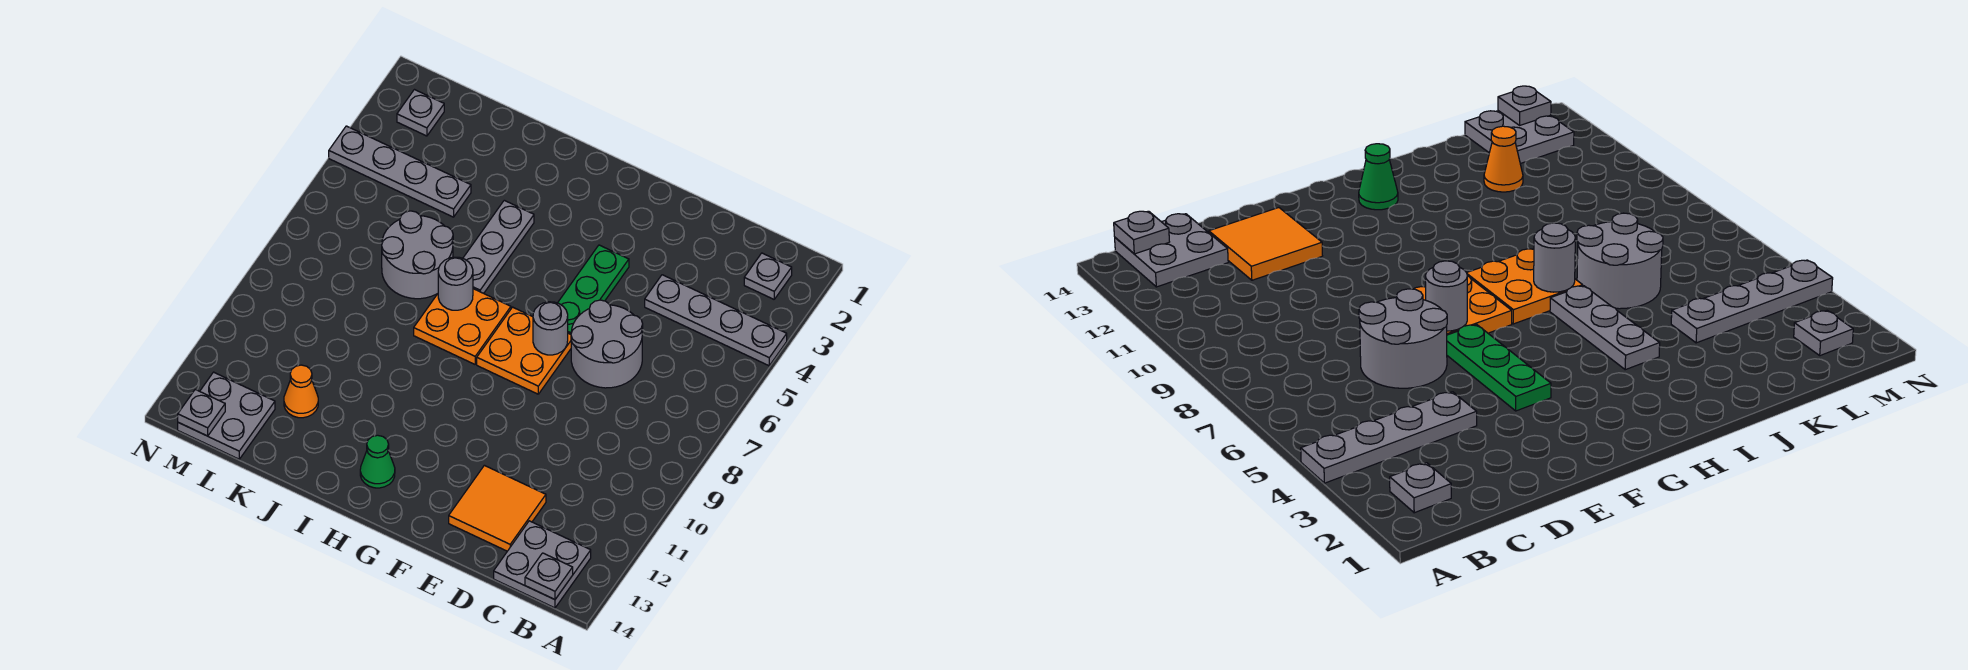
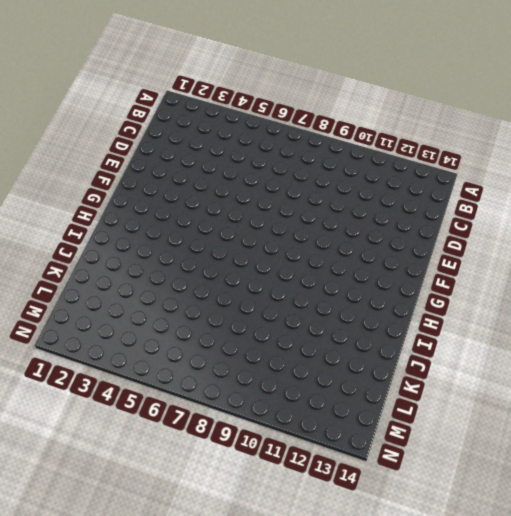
none -> grey 1x4 plate [645,275,787,366]
none -> grey 1x1 plate [744,253,792,299]
none -> grey 2x2 plate [494,521,591,608]

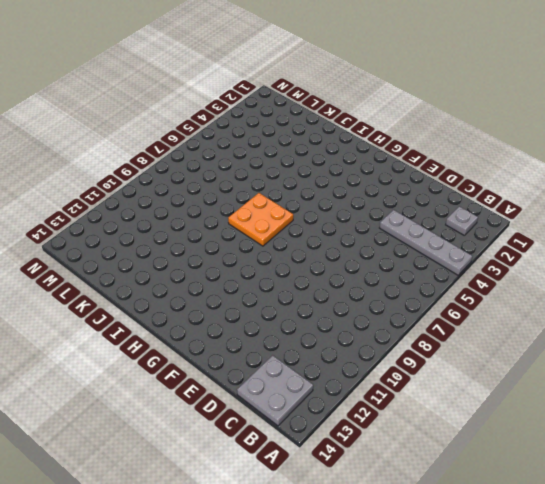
none -> grey 2x2 round brick [571,300,643,388]
none -> orange 2x2 tile [449,465,546,551]
none -> green 1x3 plate [558,245,629,334]

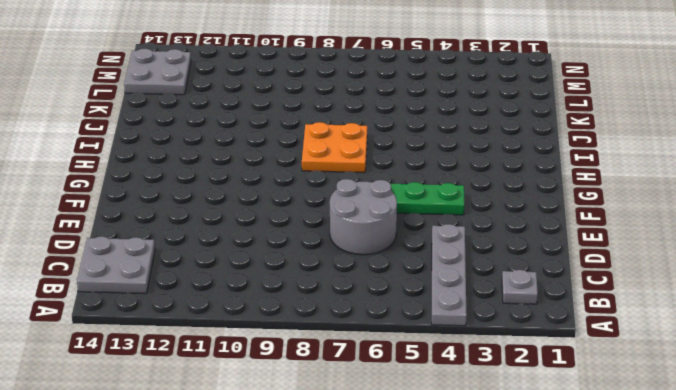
none -> orange 2x2 tile [449,465,546,551]
none -> orange 2x2 plate [477,307,571,394]
none -> green 1x1 cone [360,435,395,488]

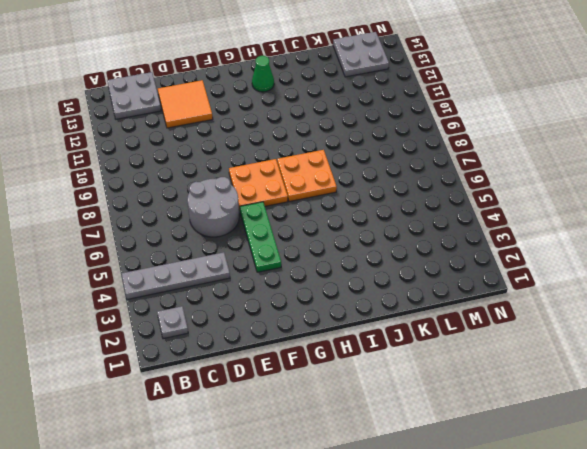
none -> grey 1x3 plate [463,200,534,293]
none -> grey 2x2 round brick [382,211,453,299]
none -> grey 1x4 plate [329,126,471,217]

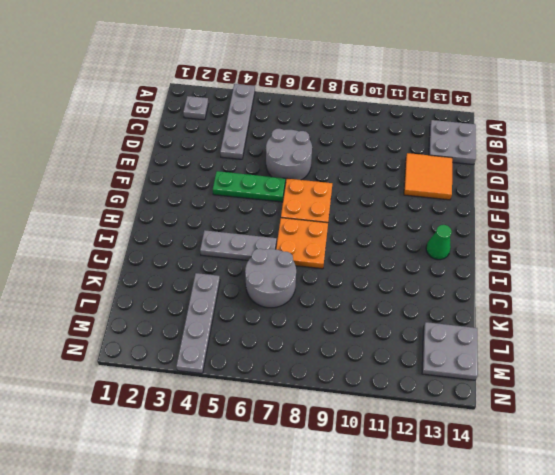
none -> orange 1x1 cone [284,365,318,418]
none -> grey 1x1 plate [397,90,444,136]
none -> grey 1x1 plate [525,553,573,600]

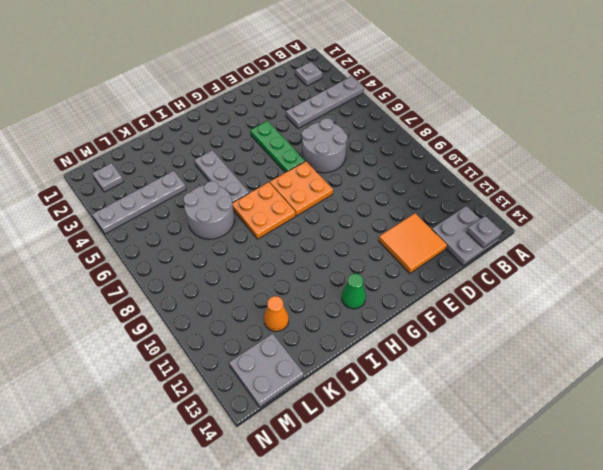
none -> grey 1x1 round brick [533,302,568,355]
none -> grey 1x1 round brick [438,257,473,310]
none -> grey 1x1 plate [178,390,225,436]

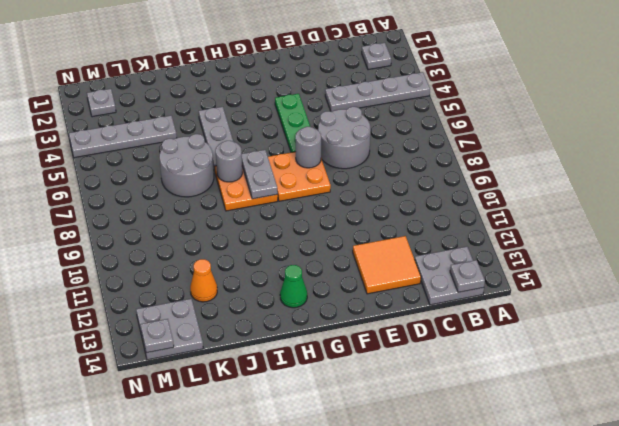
grey 1x2 plate [242,150,278,199] -> none

